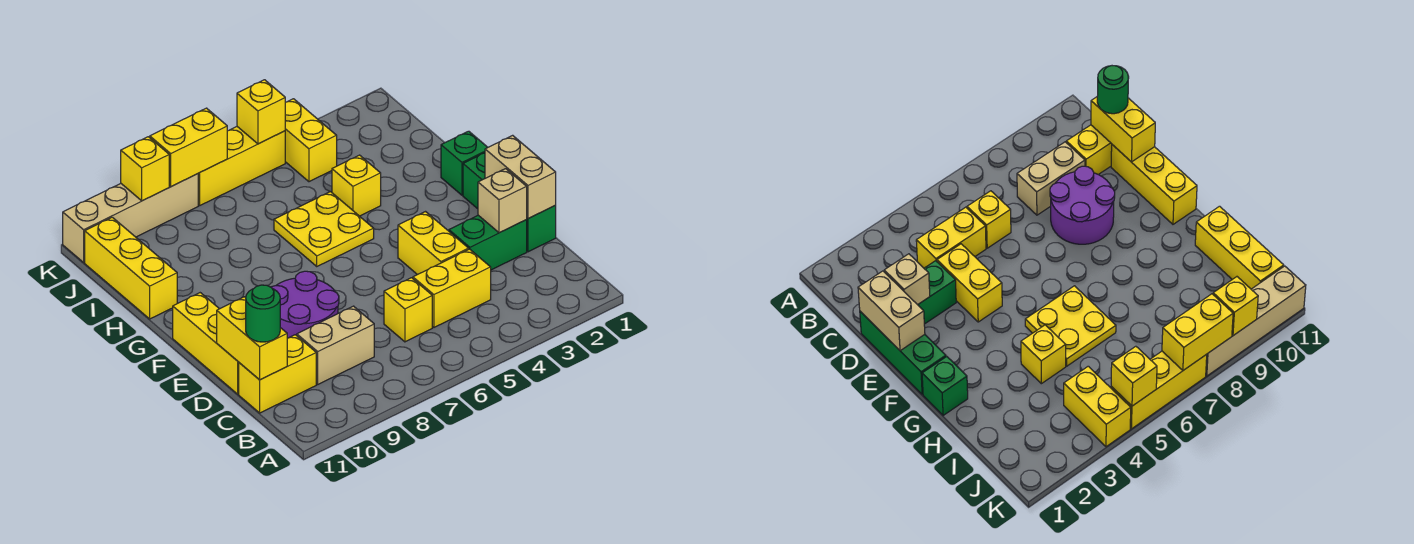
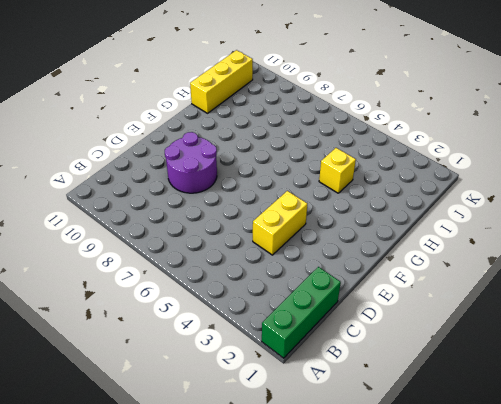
green 1x3 brick [262,267,341,358] -> green 1x3 brick moved to [463,153,556,252]
none -> yellow 1x2 brick [413,249,491,327]
none -> yellow 1x1 brick [384,278,432,342]
none -> tan 1x2 brick [297,306,374,384]

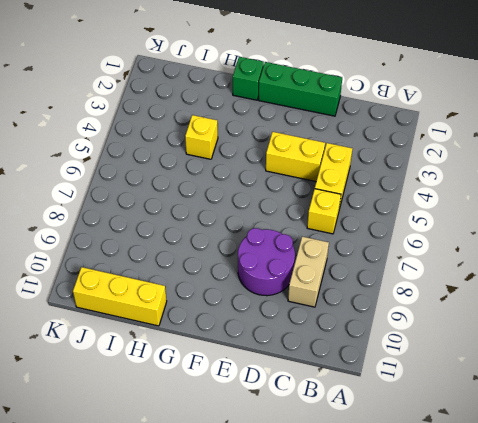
none -> yellow 1x2 brick [239,335,316,413]
none -> green 1x2 brick [449,215,527,270]
none -> yellow 1x3 brick [173,293,239,394]

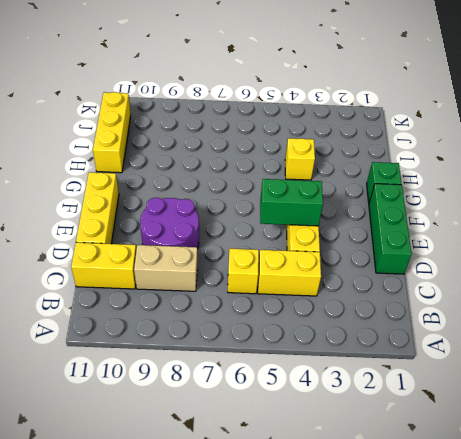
green 1x2 brick [260,179,323,226] -> green 1x2 brick moved to [449,215,527,270]
none -> yellow 2x2 plate [274,192,374,266]
none -> yellow 1x2 brick [285,99,337,182]
none -> yellow 1x3 brick [198,127,285,205]

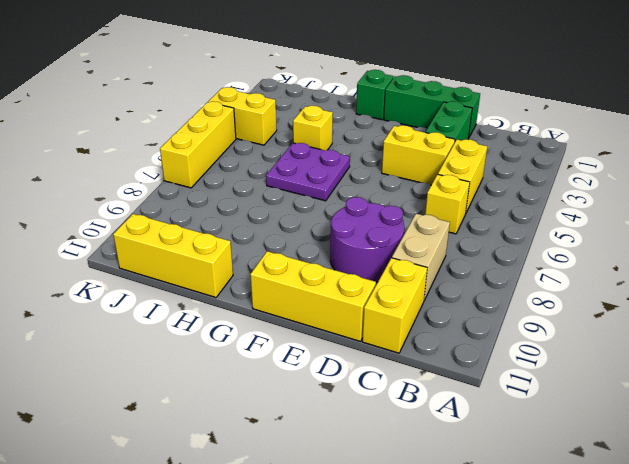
purple 2x2 plate [266,143,350,201] -> yellow 2x2 plate [274,192,374,266]
none -> tan 1x4 brick [63,174,198,262]
none -> yellow 1x2 brick [217,297,287,380]
none -> tan 1x2 brick [485,135,556,219]

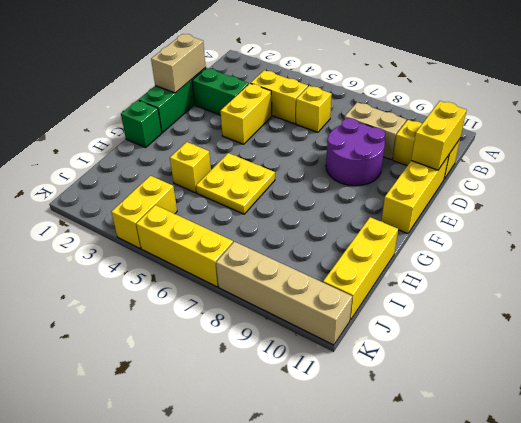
none -> tan 1x1 brick [478,169,527,233]
none -> yellow 1x1 brick [237,80,285,144]
none -> yellow 1x2 brick [150,108,227,187]

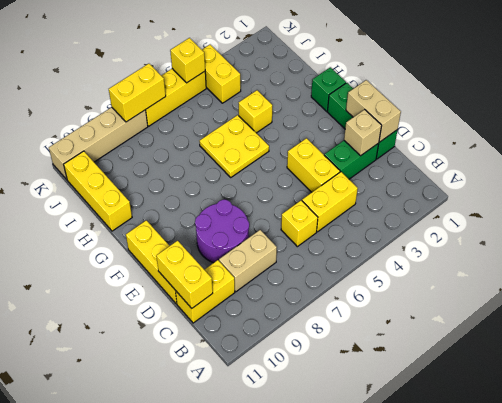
none -> yellow 1x1 brick [121,137,169,201]
none -> green 1x1 round brick [246,285,280,342]

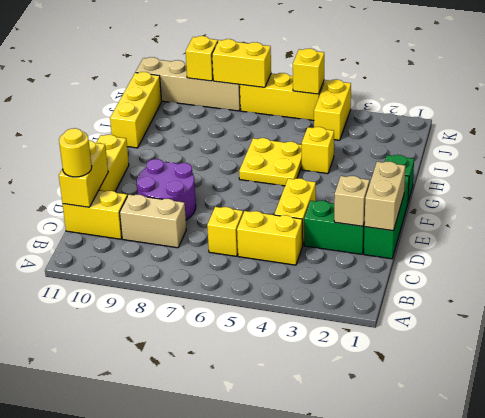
yellow 1x1 round brick [59,128,92,177] -> green 1x1 round brick [246,285,280,342]

